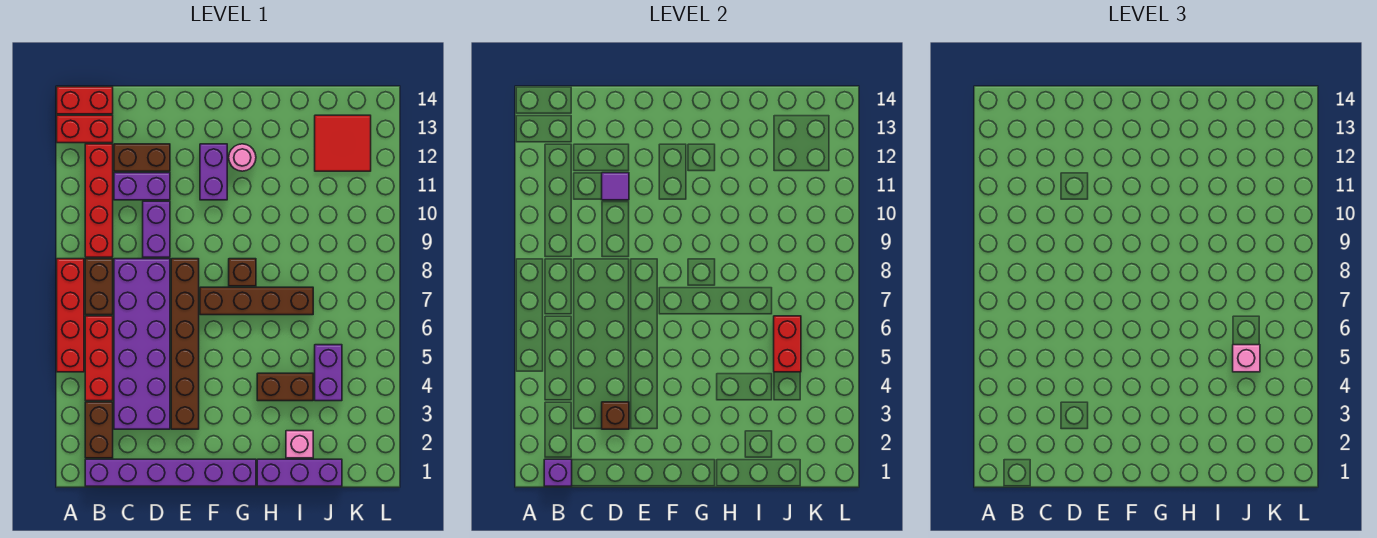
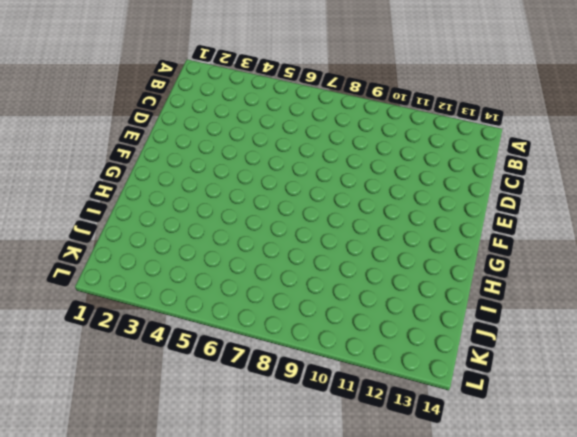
none -> red 1x4 brick [57,259,84,372]
none -> red 1x2 brick [57,115,113,143]
none -> red 1x2 brick [57,87,113,114]

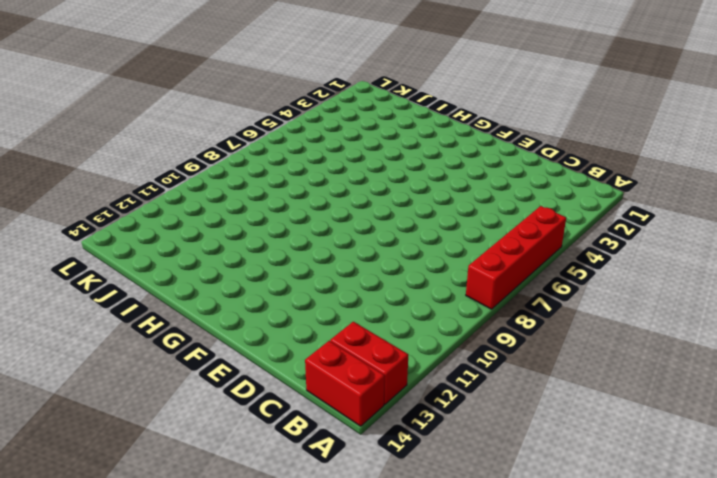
none -> purple 1x6 brick [85,459,256,486]
none -> brown 1x2 brick [85,402,113,458]
none -> red 1x3 brick [85,316,113,401]

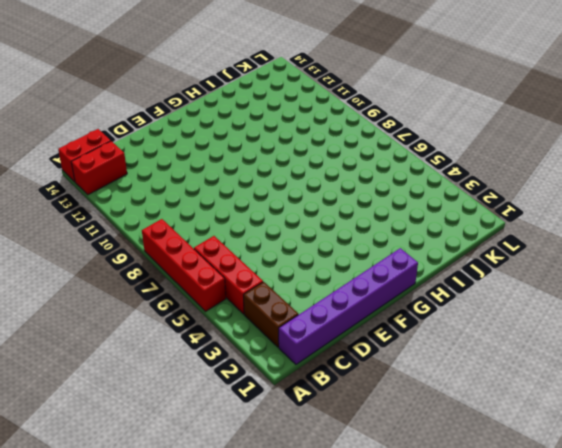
none -> brown 1x2 brick [85,259,113,315]
none -> red 1x4 brick [85,144,113,257]
none -> purple 2x6 brick [114,259,170,429]

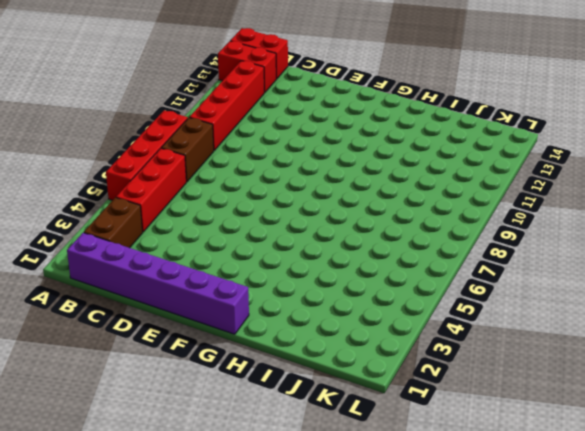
none -> purple 2x6 brick [114,259,170,429]
none -> purple 1x2 brick [114,173,170,200]
none -> brown 1x2 brick [114,144,170,171]

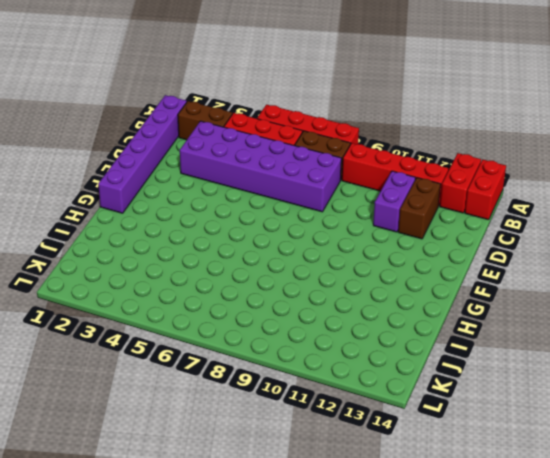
none -> purple 1x2 brick [143,201,170,257]
none -> brown 1x6 brick [171,259,199,429]
none -> brown 1x4 brick [200,287,313,315]

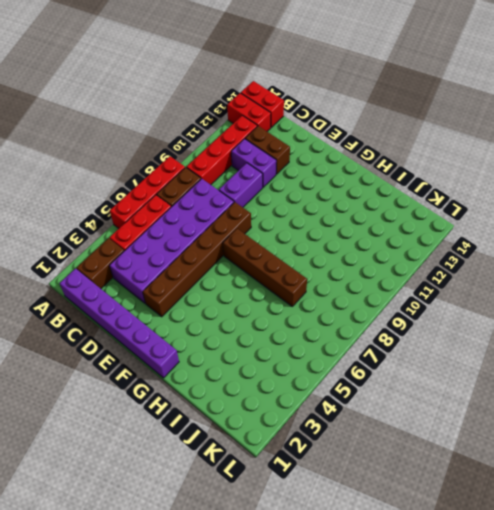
none -> purple 1x2 brick [200,144,227,200]
none -> brown 1x1 brick [229,259,256,286]
none -> pink 1x1 round brick [229,144,256,171]

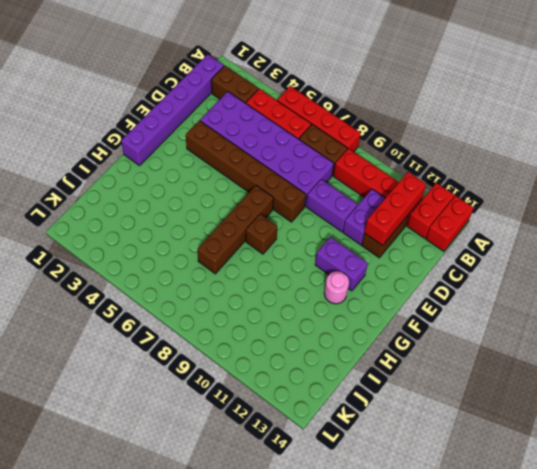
red 1x3 brick [364,172,426,245] -> none
none -> purple 1x3 brick [257,459,342,486]
none -> brown 1x2 brick [257,373,313,401]
none -> pink 1x1 brick [286,431,313,458]

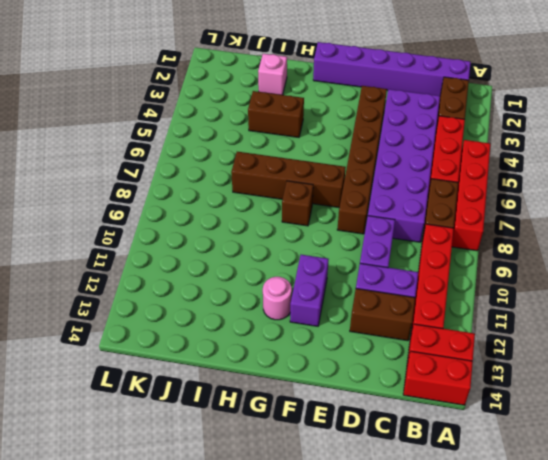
none -> purple 1x3 brick [257,459,342,486]
none -> purple 1x2 brick [315,345,342,401]
none -> red 2x2 tile [315,115,371,171]

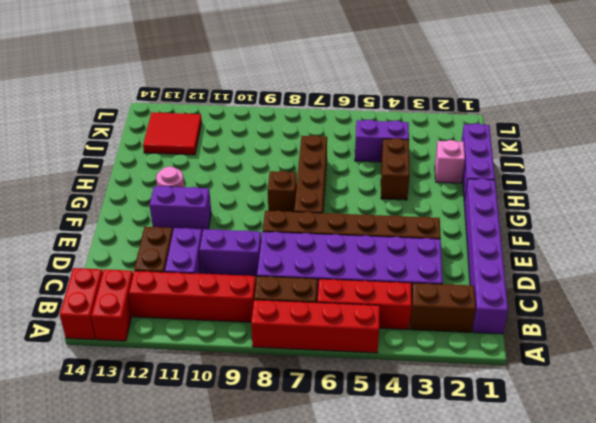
none -> purple 1x1 brick [544,459,572,486]
none -> brown 1x1 brick [602,402,629,429]
none -> purple 1x1 tile [602,173,629,200]

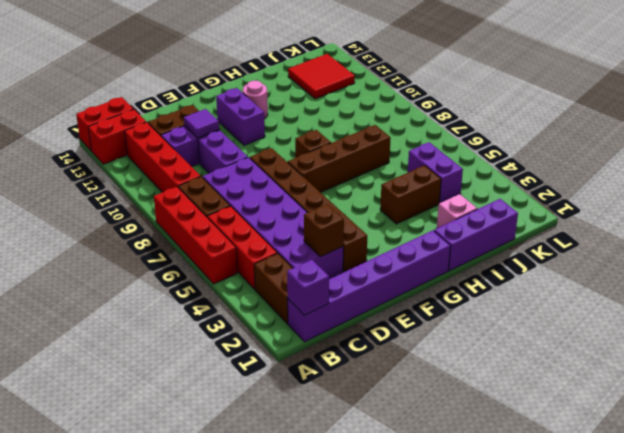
none -> red 1x2 brick [774,316,801,372]
none -> pink 1x1 brick [1233,345,1260,372]

